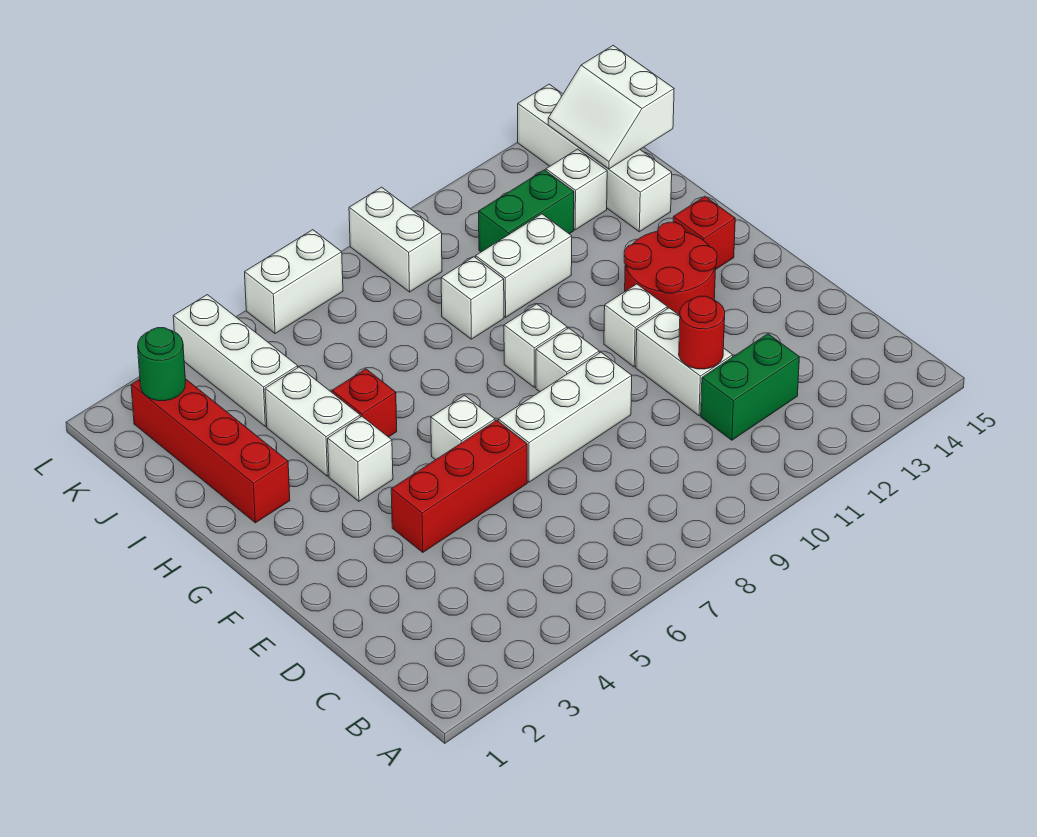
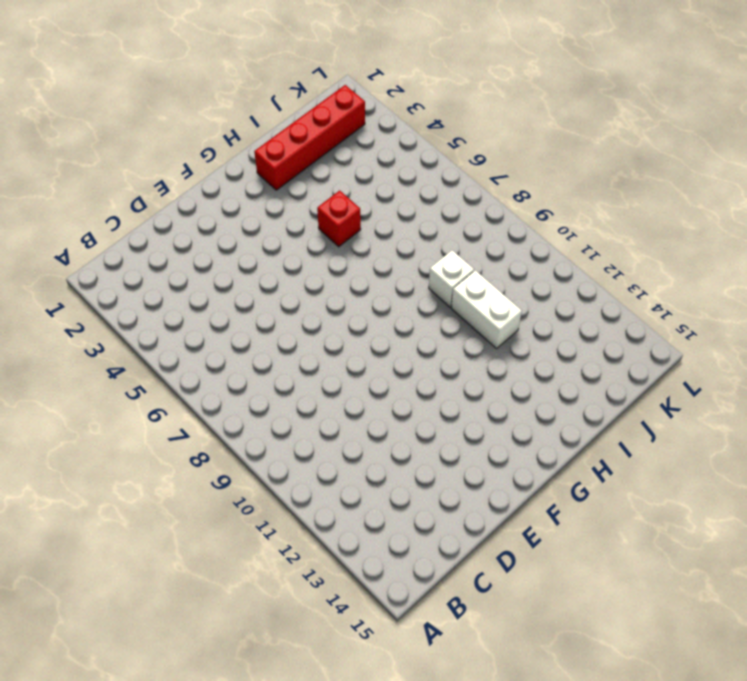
none -> green 1x2 brick [701,334,799,440]
none -> white 1x2 brick [636,308,733,416]
none -> red 1x3 brick [391,420,527,552]

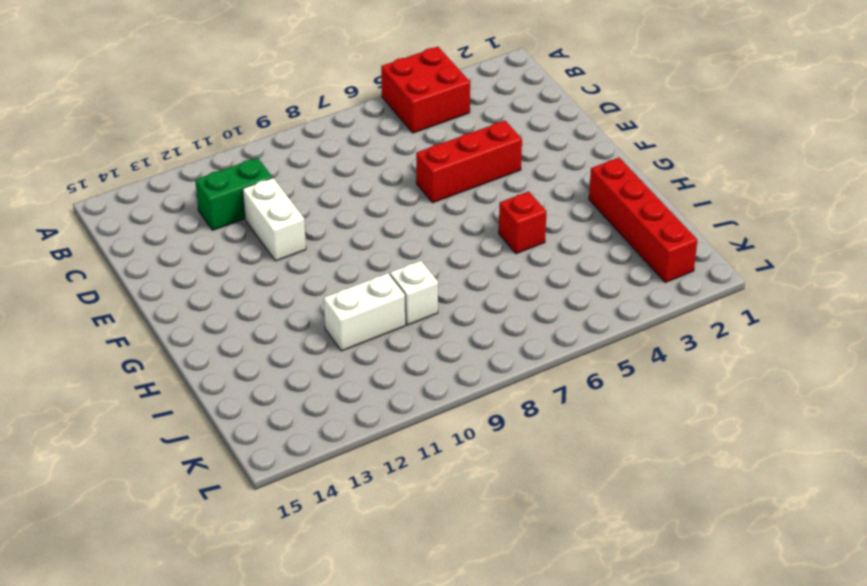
red 2x2 brick [381,47,470,133] -> none
none -> white 1x3 brick [498,352,632,482]
none -> white 1x1 brick [431,395,495,460]
none -> white 1x1 brick [536,328,599,392]

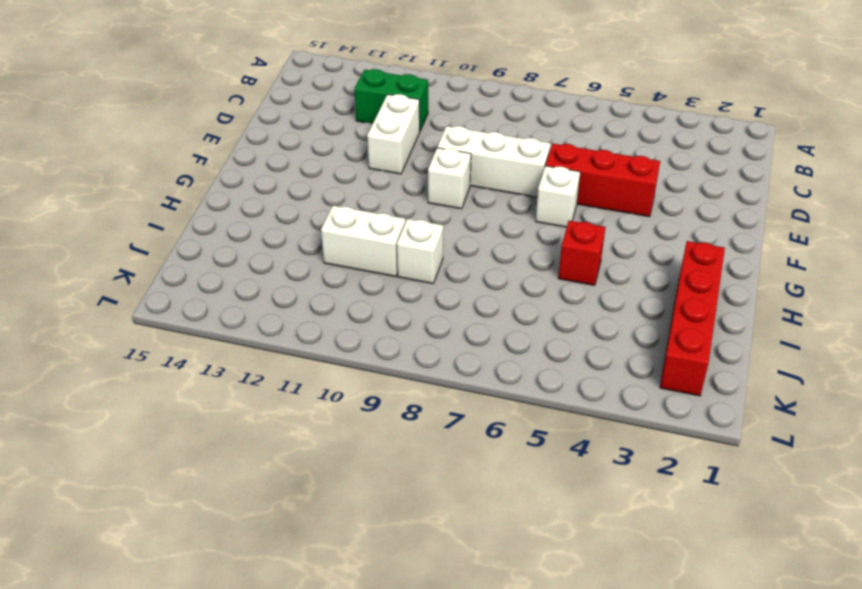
none -> white 1x1 brick [604,284,667,367]
none -> red 2x2 round brick [624,222,717,315]
none -> white 1x1 brick [328,416,393,501]

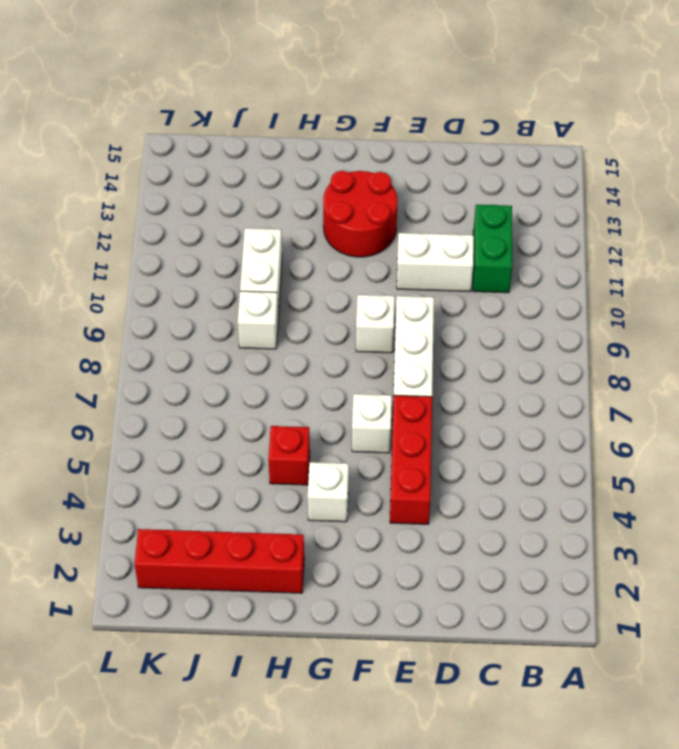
none -> white 1x1 brick [604,284,667,367]
none -> white 1x1 brick [504,304,567,387]
none -> red 1x1 brick [673,196,735,269]

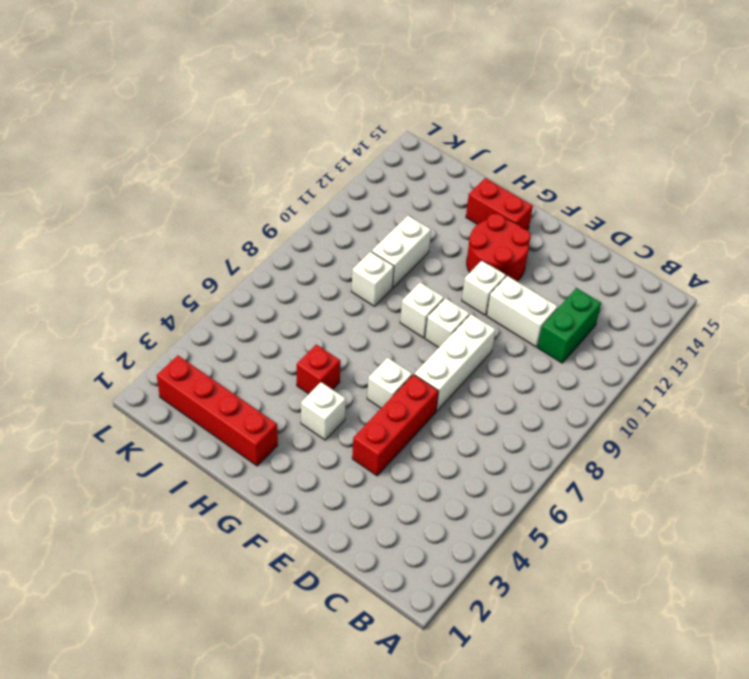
red 1x2 brick [466,178,533,230] -> red 1x1 brick [673,196,735,269]
none -> white 1x2 brick [265,367,360,476]
none -> white 1x4 brick [518,84,672,232]
none -> white 1x3 brick [173,295,298,427]

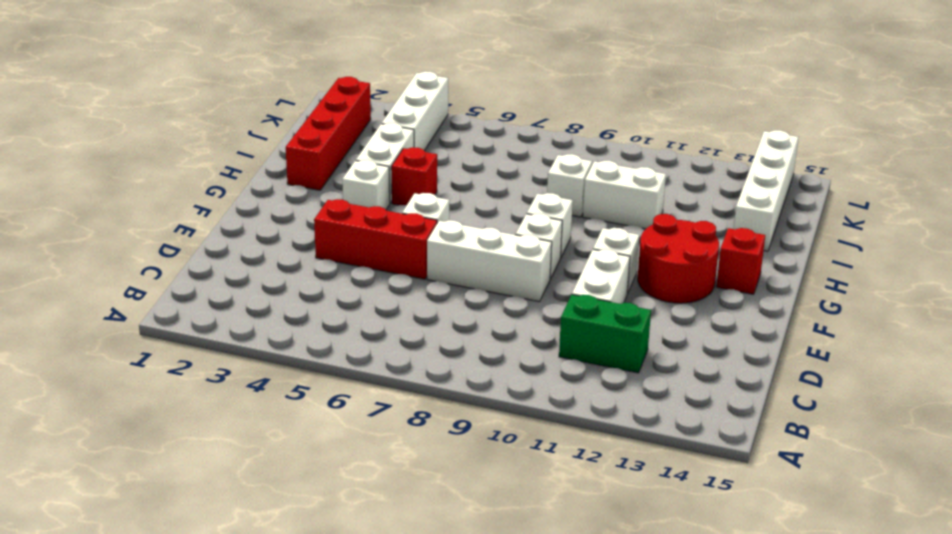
none -> green 1x2 brick [479,170,574,252]
none -> white 1x1 brick [546,149,607,230]
none -> white 1x2 brick [349,187,442,292]

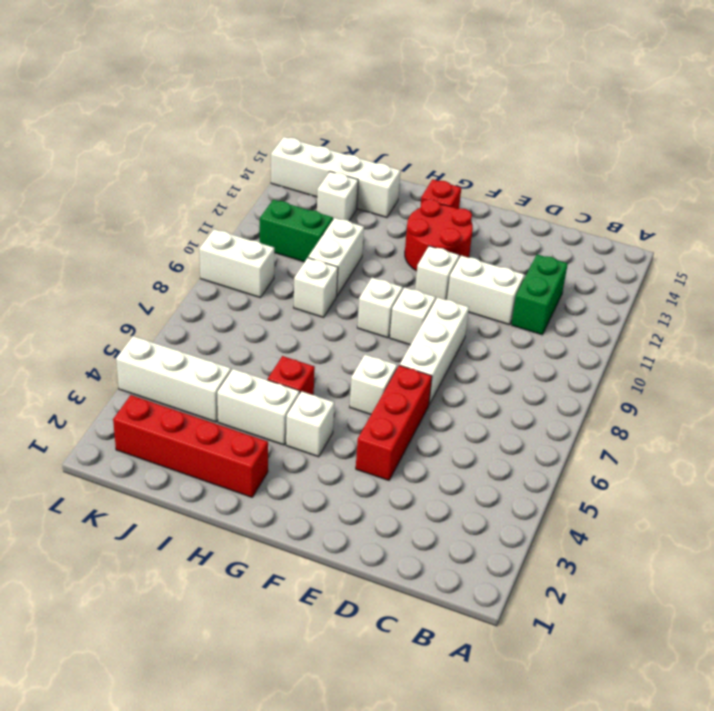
green 1x2 brick [260,200,333,262] -> green 1x2 brick turned to [479,170,574,252]
none -> white 1x2 brick [245,230,343,334]
none -> red 1x1 round brick [679,296,725,369]
none -> white 2x2 slope [548,45,674,169]

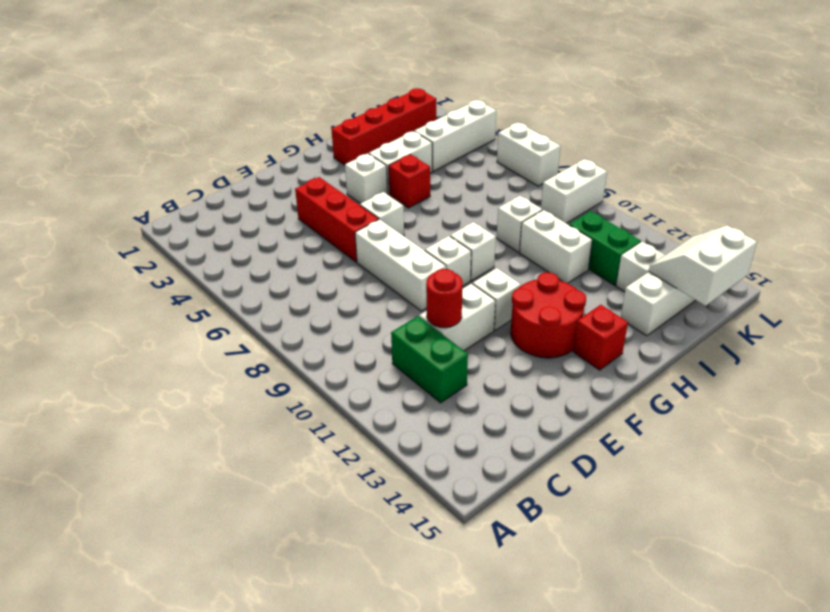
none -> green 1x1 round brick [138,328,186,401]

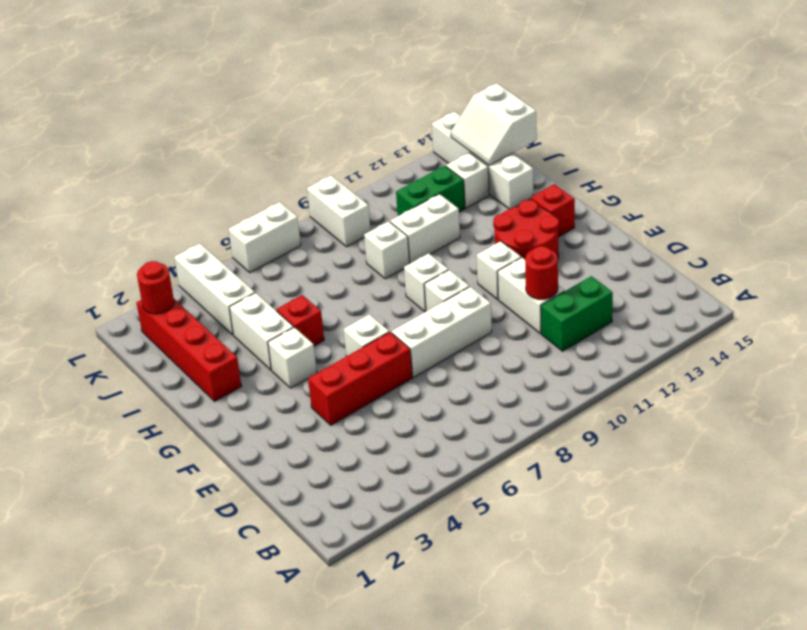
red 1x1 round brick [137,261,174,314] -> green 1x1 round brick [138,328,186,401]

